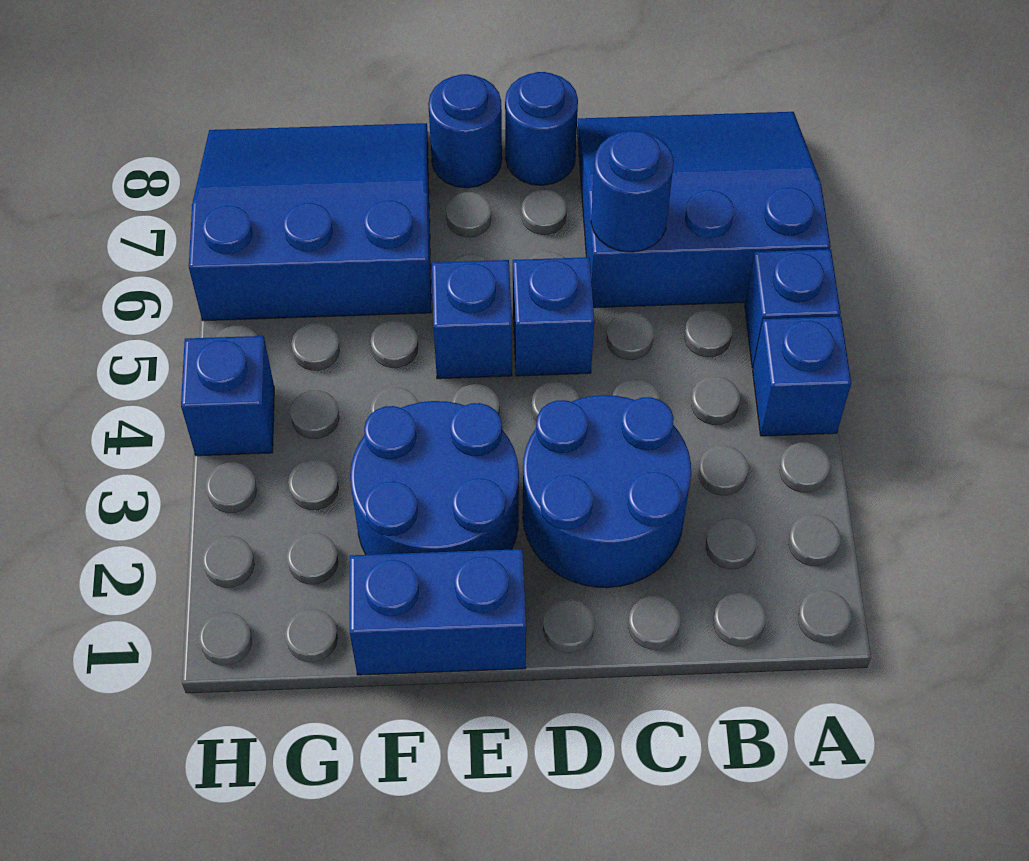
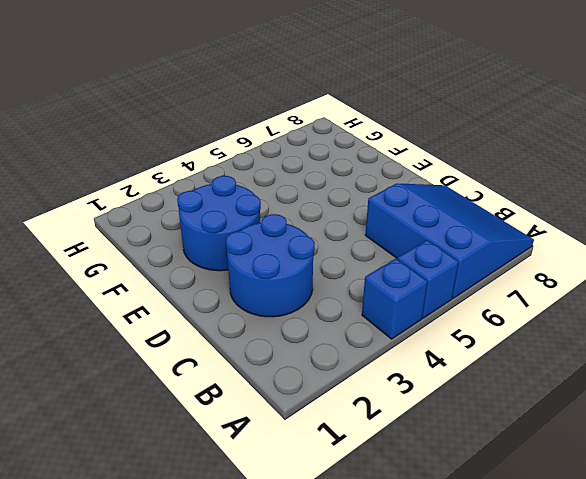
none -> blue 1x1 brick [513,257,594,376]
none -> blue 1x1 round brick [505,72,578,185]
none -> blue 1x2 brick [350,549,526,675]

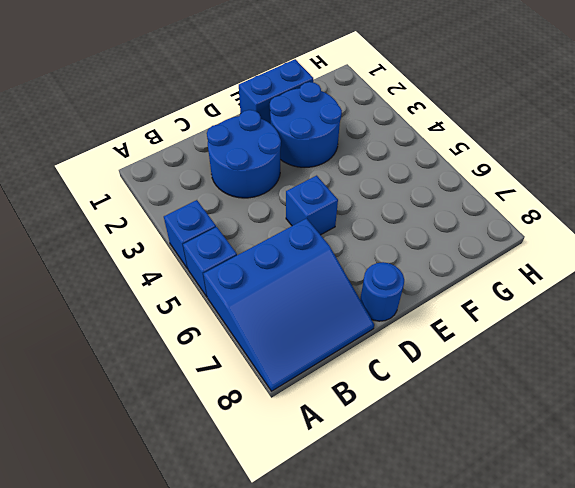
none -> blue 1x1 brick [432,260,512,379]
none -> blue 1x1 round brick [428,74,502,188]
none -> blue 3x3 slope [189,123,432,321]

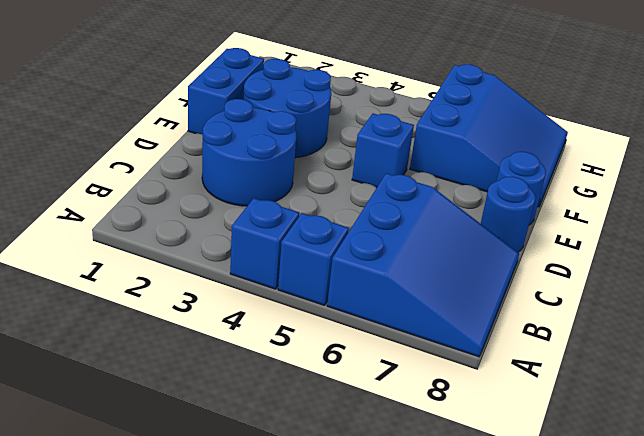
none -> blue 1x1 brick [513,257,594,376]
none -> blue 1x1 brick [181,336,274,456]
none -> blue 1x1 round brick [591,131,674,252]

